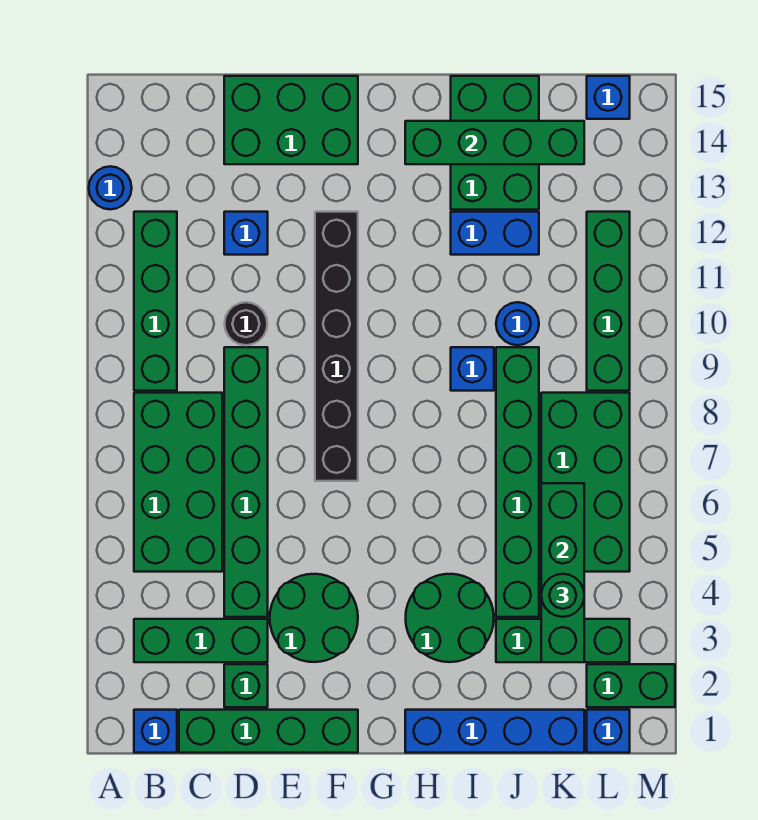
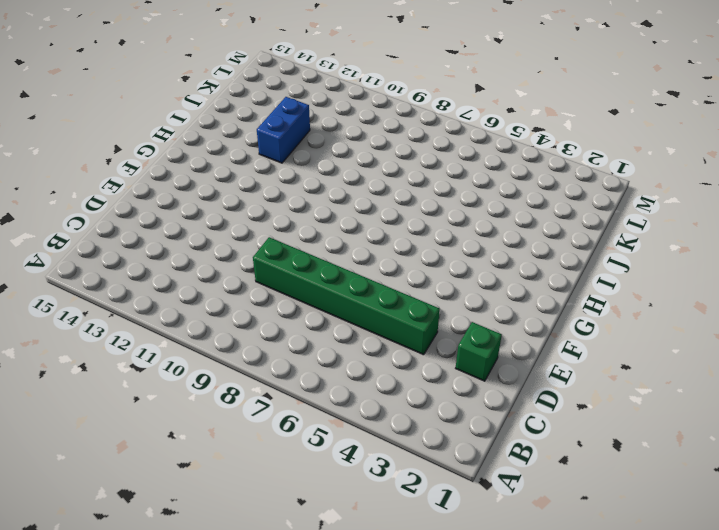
none -> blue 1x1 round brick [89,166,132,209]
none -> blue 1x1 brick [134,710,177,753]
none -> green 1x3 brick [134,619,268,662]

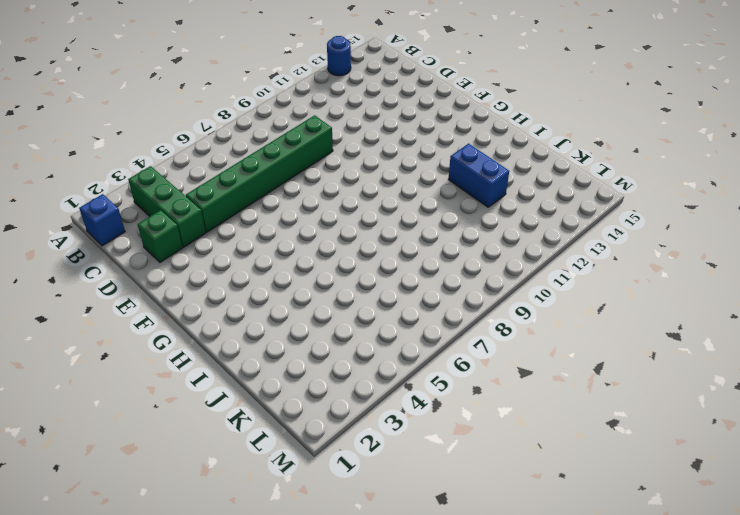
none -> green 2x4 brick [134,393,222,572]
none -> green 1x4 brick [134,212,177,391]
none -> green 1x4 brick [179,710,358,753]

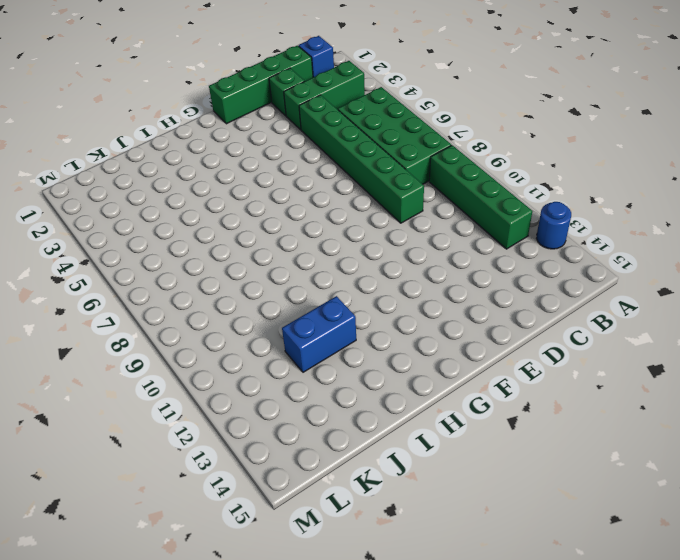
none -> black 1x1 round brick [224,302,267,345]
none -> blue 1x1 brick [224,212,268,255]
none -> green 2x3 brick [224,76,358,164]

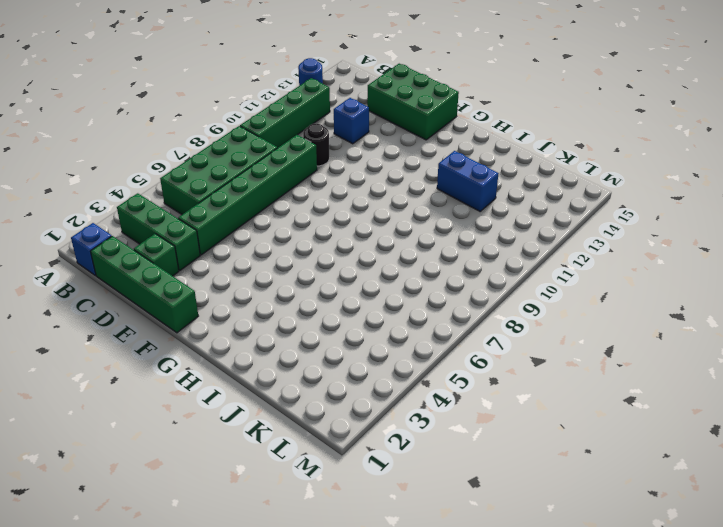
none -> green 2x2 round brick [270,574,358,662]
none -> black 1x6 brick [315,212,358,481]
none -> blue 1x4 brick [405,710,584,753]

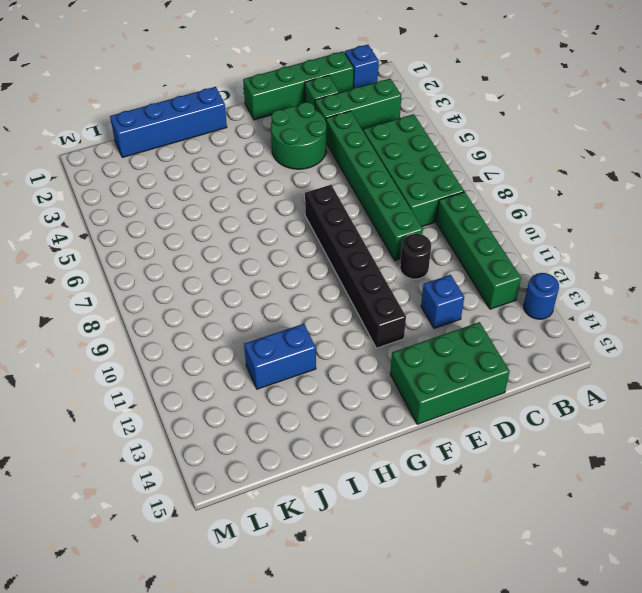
none -> green 2x2 round brick [406,574,494,662]
none -> blue 1x1 brick [451,347,494,391]
none -> green 2x3 brick [451,76,539,210]

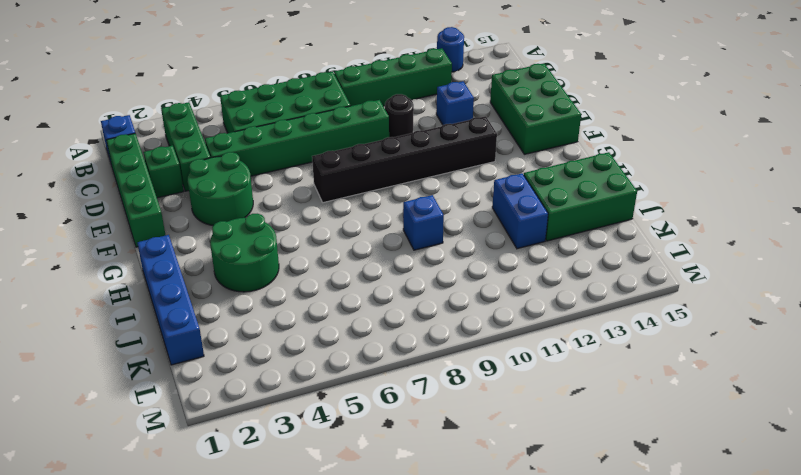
none -> green 1x3 brick [496,619,630,662]
none -> green 1x6 brick [496,347,539,617]
none -> blue 1x1 round brick [496,302,539,345]

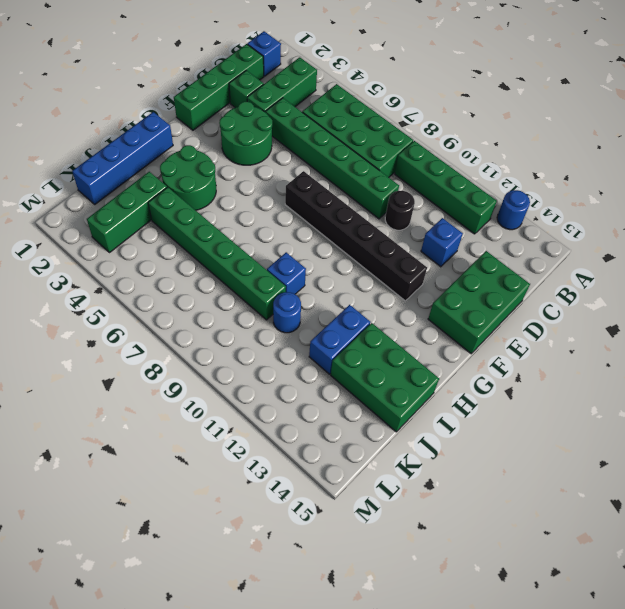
none -> green 2x4 brick [541,393,630,572]
none -> blue 1x1 brick [587,710,630,753]
none -> green 1x2 brick [587,664,675,707]

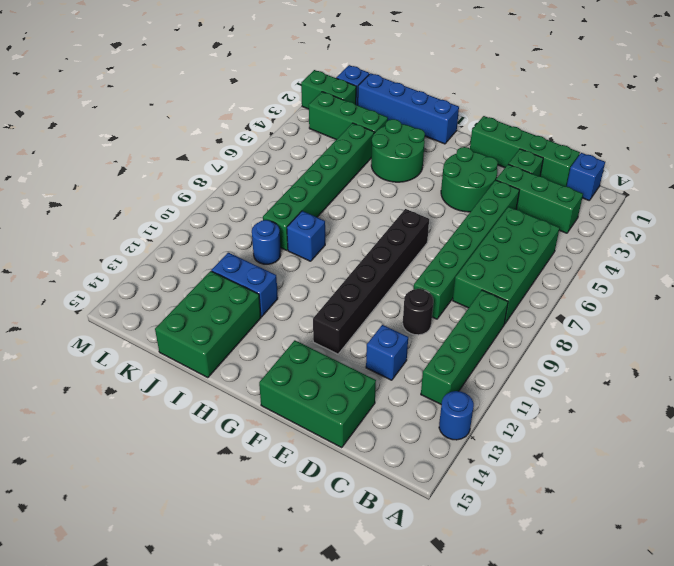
none -> green 2x4 brick [541,393,630,572]
none -> green 1x4 brick [587,212,630,391]
none -> blue 1x1 brick [587,76,630,119]

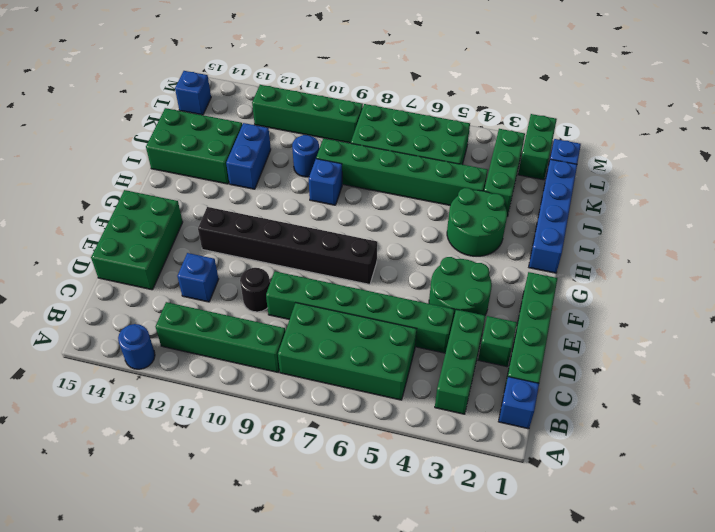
none -> green 1x4 brick [405,121,584,164]
none -> green 1x4 brick [541,483,584,662]
none -> green 1x1 round brick [541,574,584,617]

